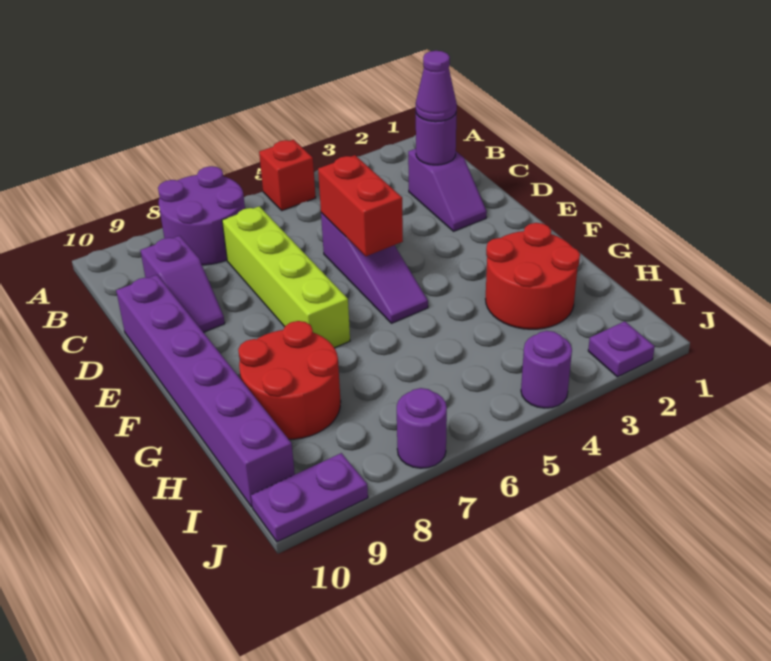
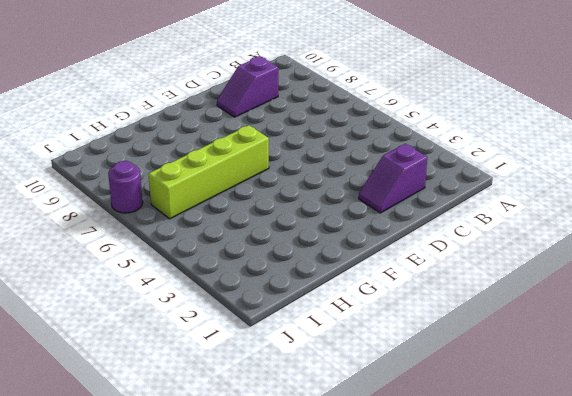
lime 1x4 brick [149,125,269,219] -> lime 1x4 brick moved to [222,206,350,348]
none -> red 1x1 brick [259,140,316,211]
none -> purple 2x2 round brick [158,166,245,265]
none -> purple 1x3 slope [321,213,428,323]

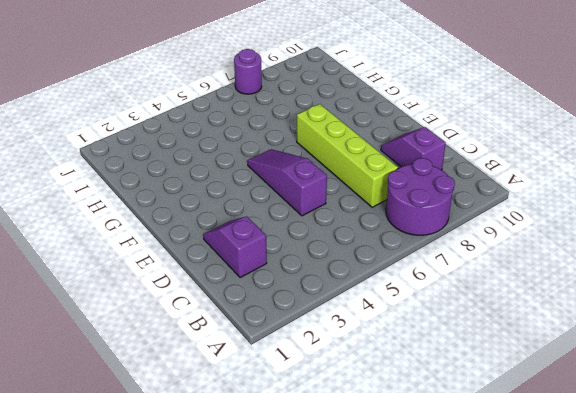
none -> red 1x1 brick [259,140,316,211]
none -> purple 1x6 brick [116,275,295,507]
none -> red 2x2 round brick [486,223,580,329]

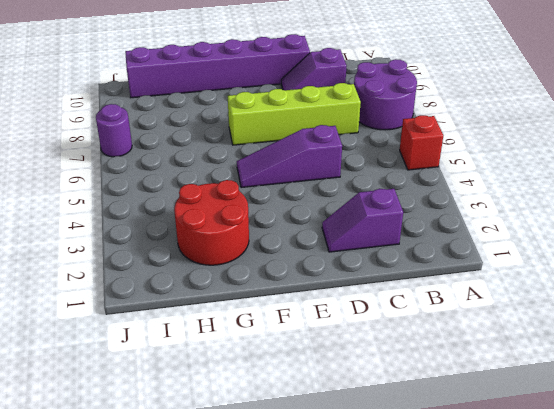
none -> red 2x2 round brick [238,321,341,439]
none -> purple 1x1 plate [588,321,655,377]
none -> purple 1x1 round brick [521,331,572,408]

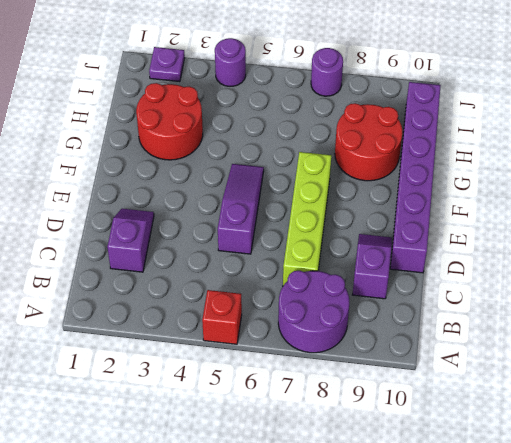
none -> purple 1x2 plate [251,453,368,542]
none -> purple 1x1 round brick [416,114,456,165]
none -> red 1x2 brick [318,155,403,256]

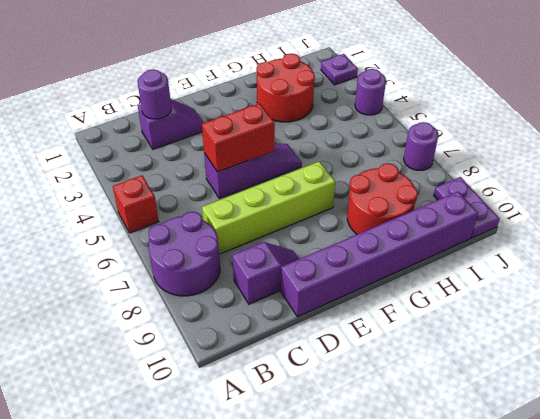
none -> purple 1x1 cone [416,51,457,122]

